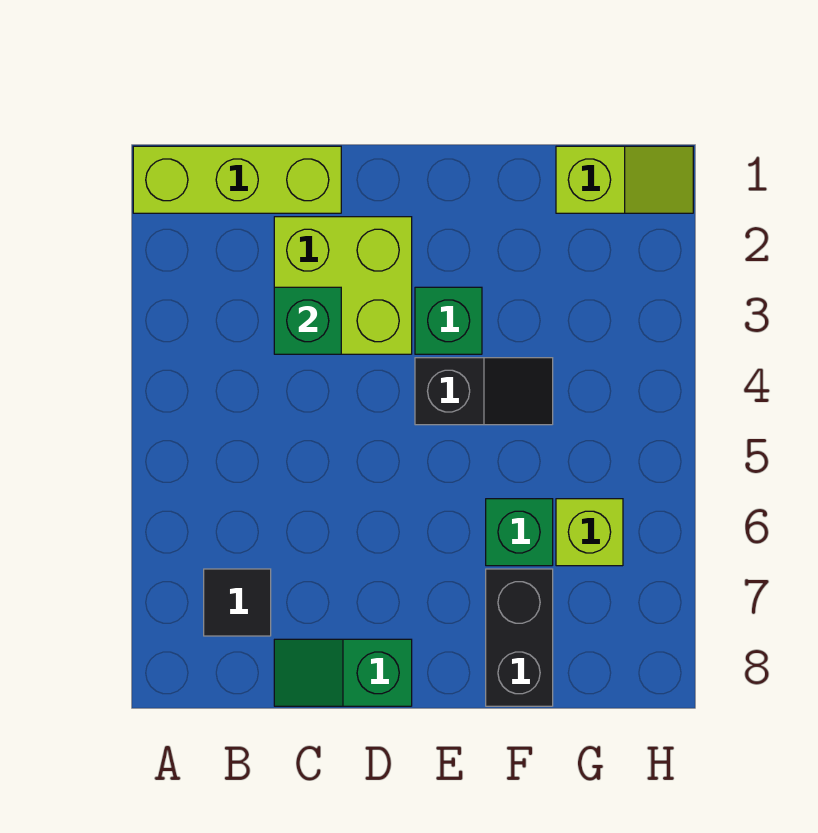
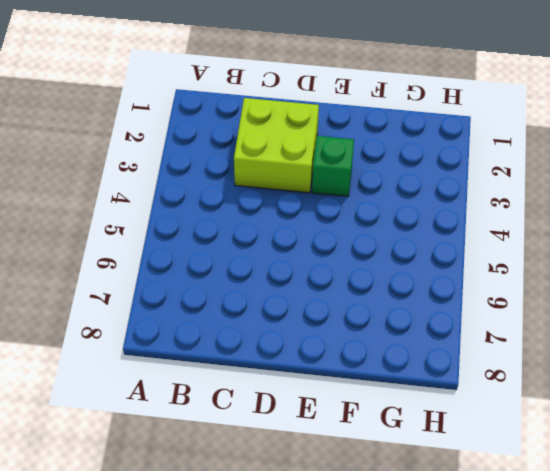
none -> lime 1x3 brick [133,146,341,213]
none -> black 1x1 tile [204,569,271,636]

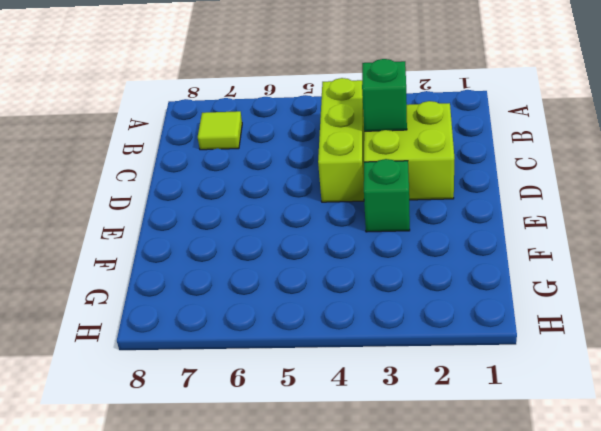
lime 1x3 brick [318,78,364,202] -> lime 1x3 brick moved to [133,146,341,213]
lime 1x1 tile [198,111,242,150] -> black 1x1 tile [204,569,271,636]
none -> green 1x2 slope [274,639,412,706]
none -> black 1x2 slope [415,358,553,425]

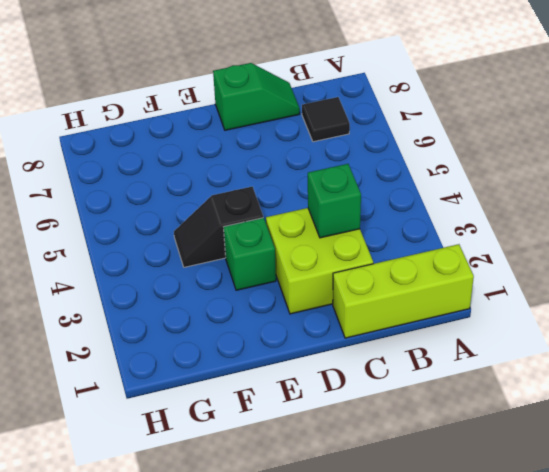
none -> green 1x1 brick [486,499,553,566]
none -> black 1x2 brick [486,569,553,706]

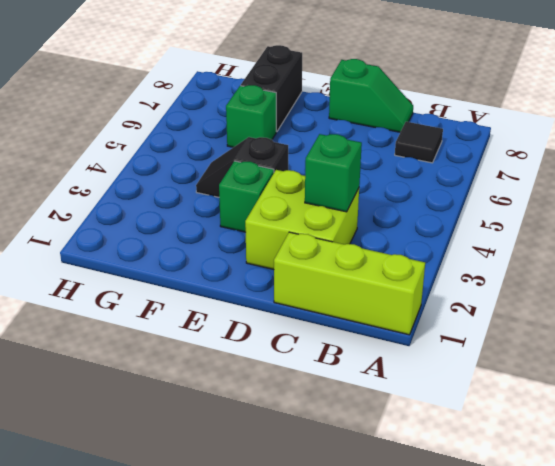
none -> lime 1x2 slope [556,146,693,213]
none -> lime 1x1 brick [556,499,623,566]

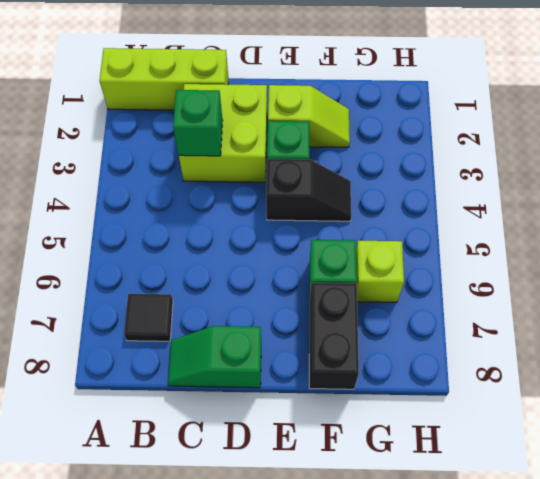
lime 1x2 slope [268,85,350,147] -> lime 1x2 slope moved to [556,146,693,213]

